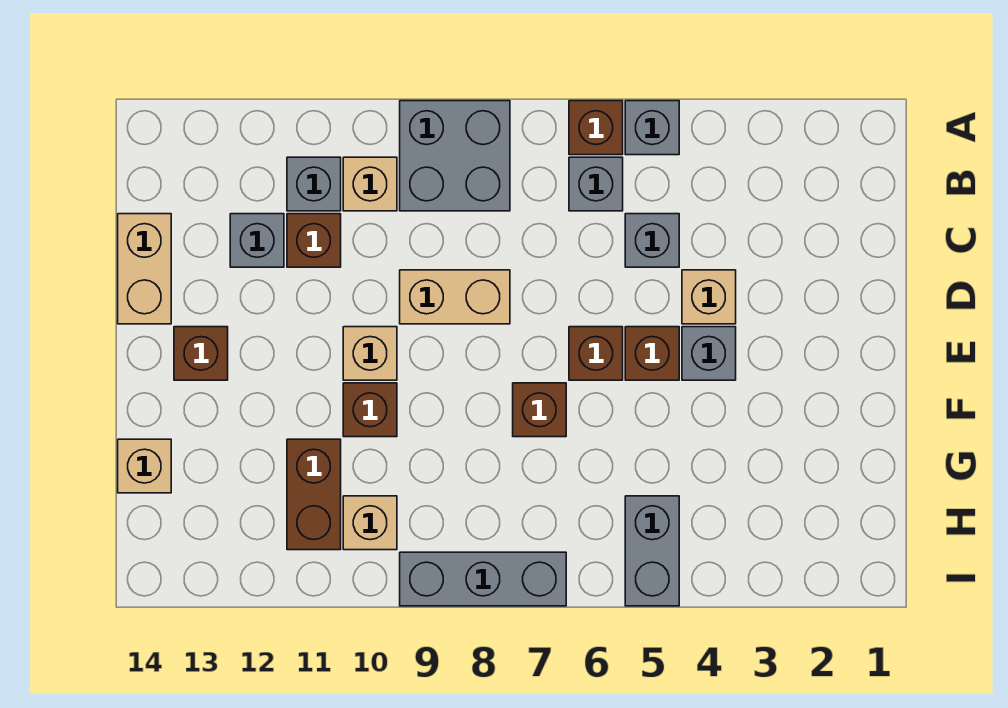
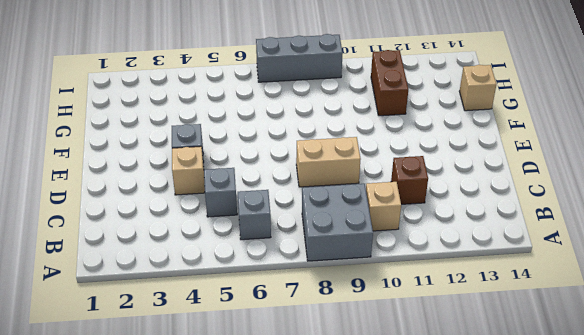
none -> grey 1x1 brick [625,101,679,155]
none -> brown 1x1 brick [569,101,623,155]
none -> grey 1x1 brick [287,157,341,211]

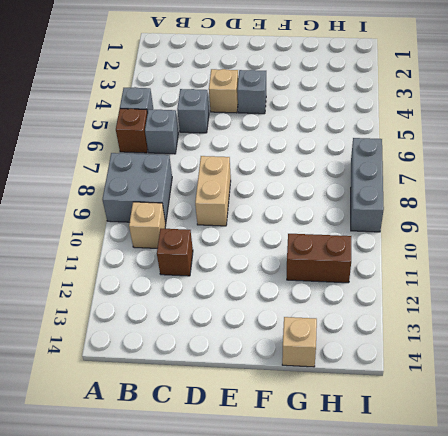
none -> grey 1x1 brick [287,157,341,211]
none -> grey 1x1 brick [230,214,284,267]
none -> tan 1x2 brick [118,214,171,324]

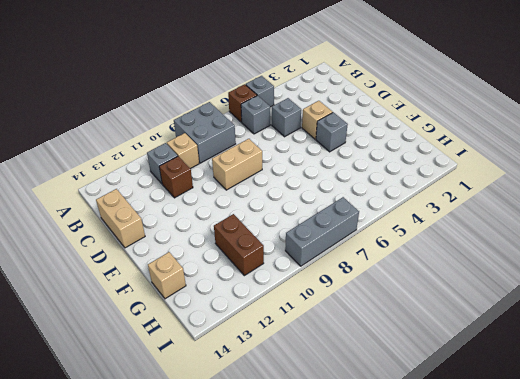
none -> grey 1x1 brick [230,214,284,267]
none -> brown 1x1 brick [625,327,679,380]
none -> brown 1x1 brick [569,327,623,380]

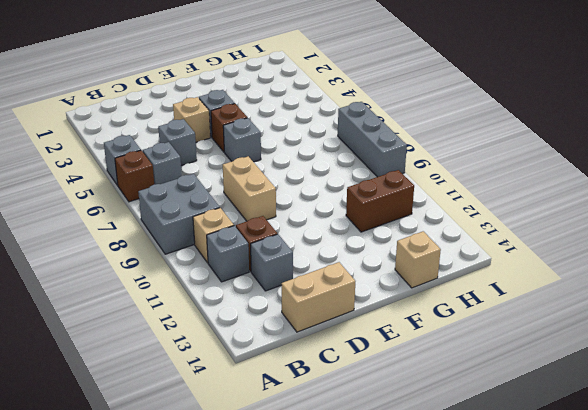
grey 1x1 brick [223,118,261,162] -> brown 1x1 brick [569,327,623,380]
none -> tan 1x1 brick [343,327,397,380]
none -> brown 1x1 brick [174,327,228,380]
none -> brown 1x1 brick [513,383,566,437]

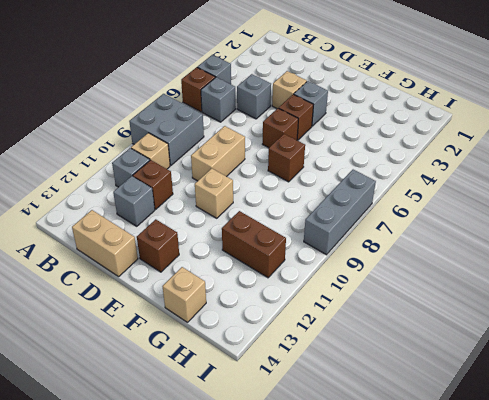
none -> brown 1x1 brick [343,383,397,437]
none -> grey 1x2 brick [625,496,679,606]
none -> tan 1x1 brick [343,496,397,550]

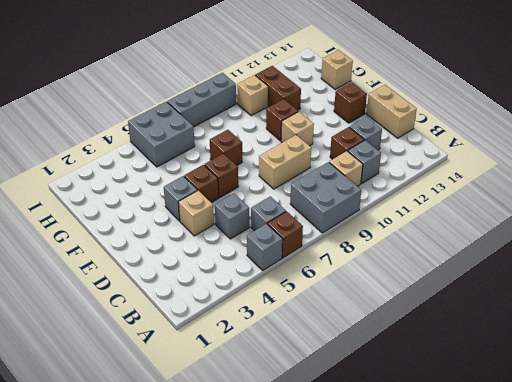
grey 2x2 brick [128,102,195,167] -> grey 1x2 brick [625,496,679,606]

